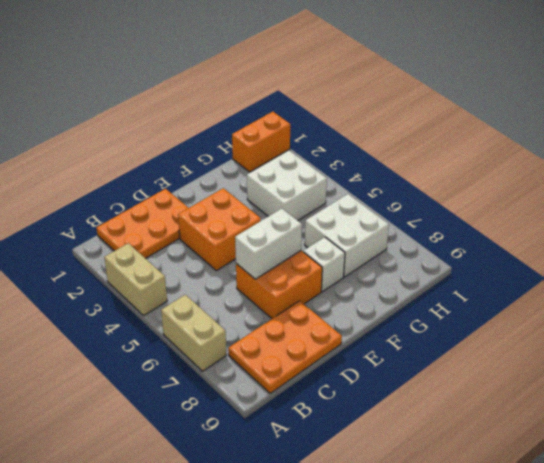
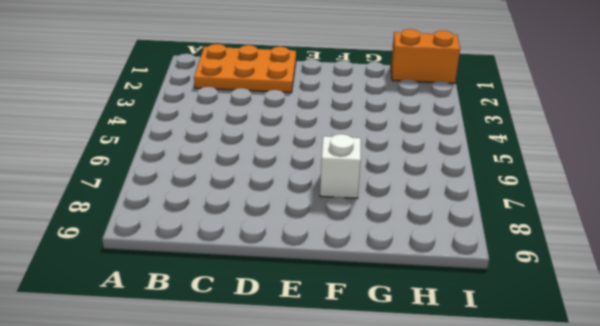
none -> tan 1x2 brick [104,243,167,315]
none -> tan 1x2 brick [161,295,226,371]

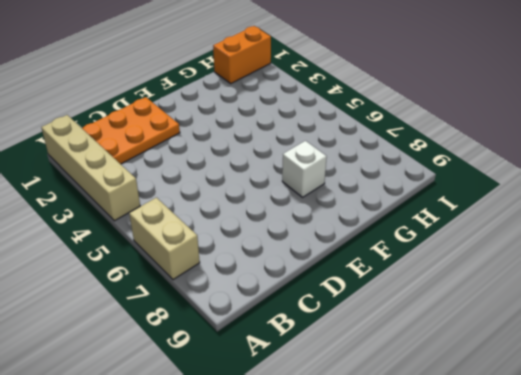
tan 1x4 brick [41,115,140,221] -> tan 1x2 brick [104,243,167,315]
none -> orange 2x3 plate [228,301,342,393]
none -> orange 2x2 brick [178,188,261,271]

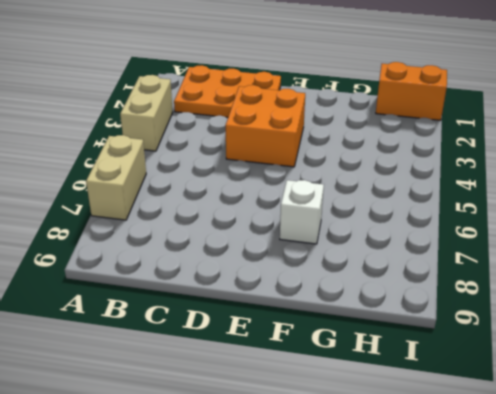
none -> orange 2x3 plate [228,301,342,393]
none -> orange 2x2 brick [236,251,322,319]

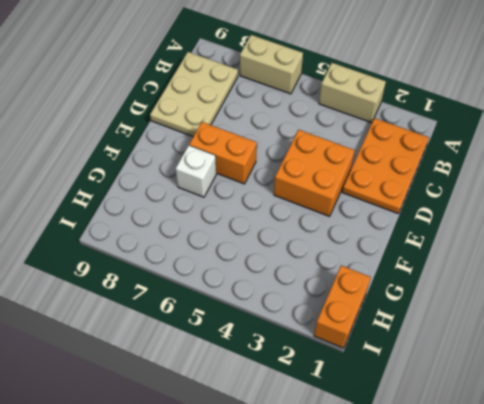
tan 2x3 plate [150,52,238,136] -> orange 2x3 plate [228,301,342,393]
orange 1x2 brick [189,122,257,184] -> orange 2x2 brick [236,251,322,319]
none -> white 2x2 brick [247,150,327,220]
none -> white 2x2 brick [305,194,389,277]

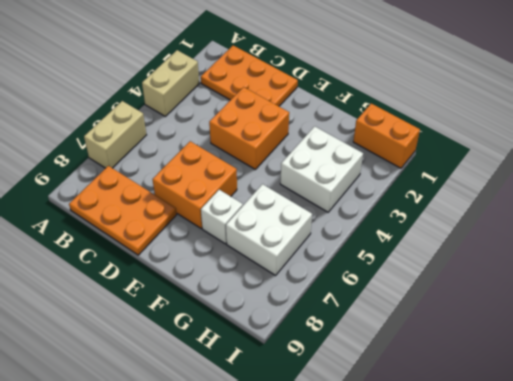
none -> white 1x2 brick [235,209,302,279]

